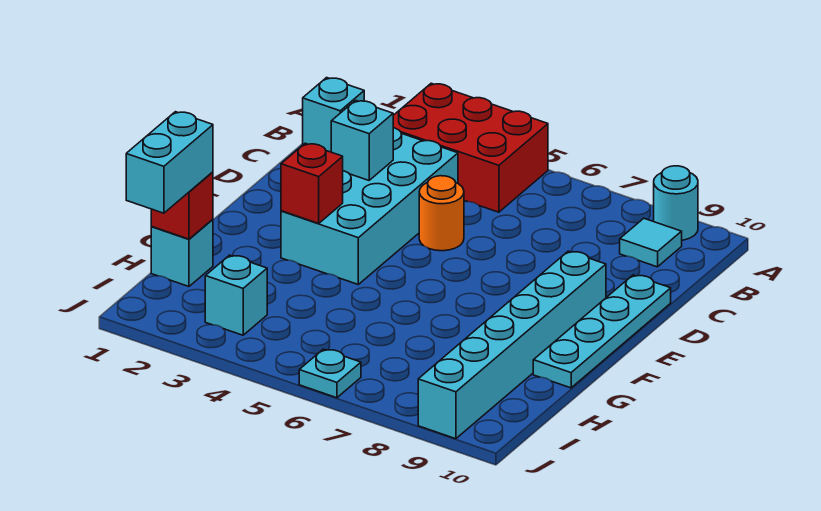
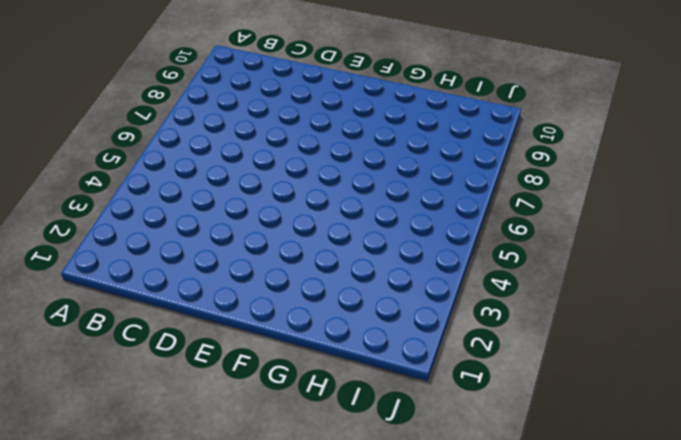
none -> red 2x3 brick [393,83,548,212]
none -> cyan 1x1 round brick [654,166,698,240]
none -> cyan 1x1 brick [303,78,364,152]

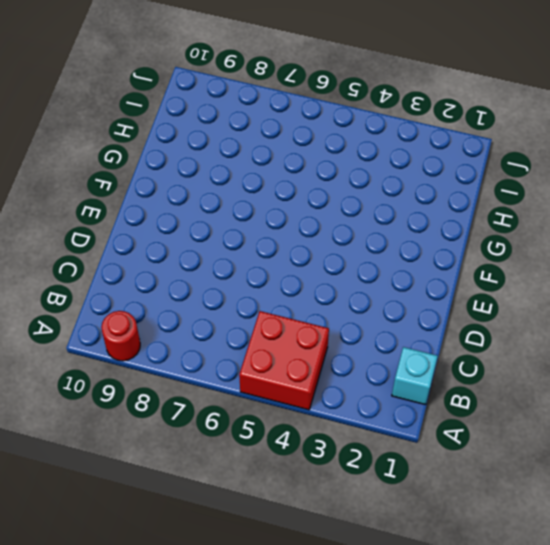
red 2x2 brick [239,311,329,410] -> red 2x3 brick [393,83,548,212]
red 1x1 round brick [101,311,140,361] -> cyan 1x1 round brick [654,166,698,240]
none -> cyan 1x1 tile [620,218,682,267]
none -> cyan 2x4 brick [281,128,458,284]
none -> orange 1x1 round brick [419,176,464,251]

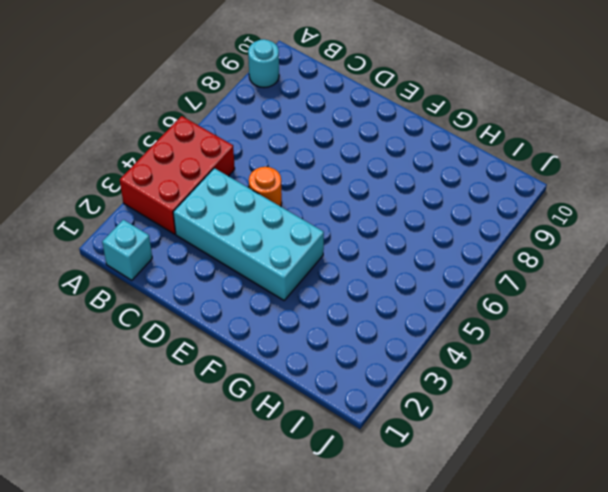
none -> cyan 1x1 tile [620,218,682,267]
none -> cyan 1x4 plate [533,275,671,388]
none -> cyan 1x6 brick [418,251,606,439]

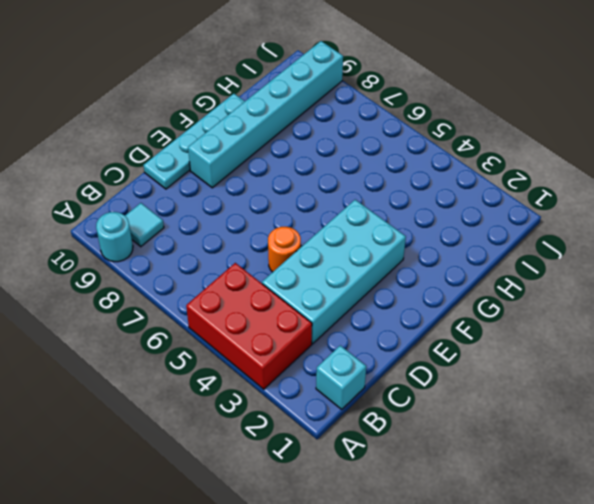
none -> cyan 1x1 brick [151,219,213,286]
none -> cyan 1x1 brick [205,255,267,335]
none -> cyan 1x1 plate [299,349,361,398]

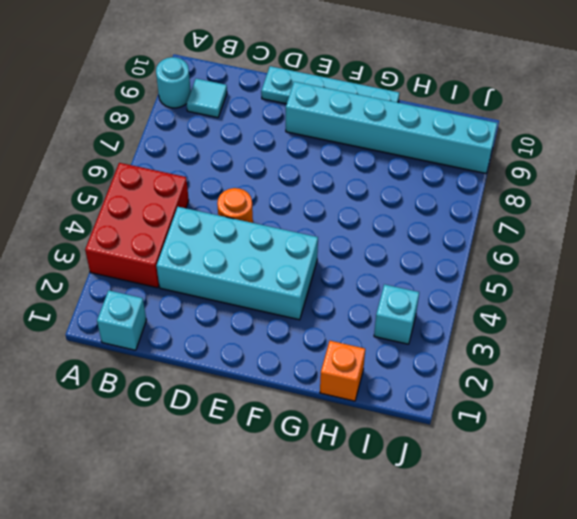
orange 1x1 brick [320,341,365,401] -> cyan 1x1 brick [151,219,213,286]
none -> cyan 1x1 plate [299,349,361,398]
none -> cyan 1x1 brick [331,100,393,180]
none -> red 1x1 brick [281,143,343,223]

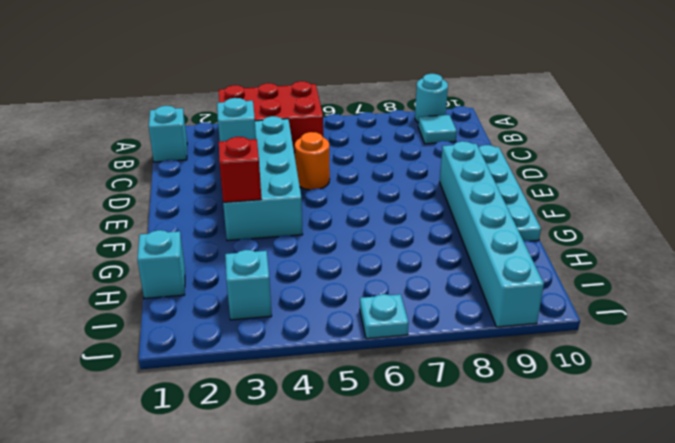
none -> red 1x1 brick [151,172,213,239]
none -> cyan 1x2 brick [126,112,213,213]

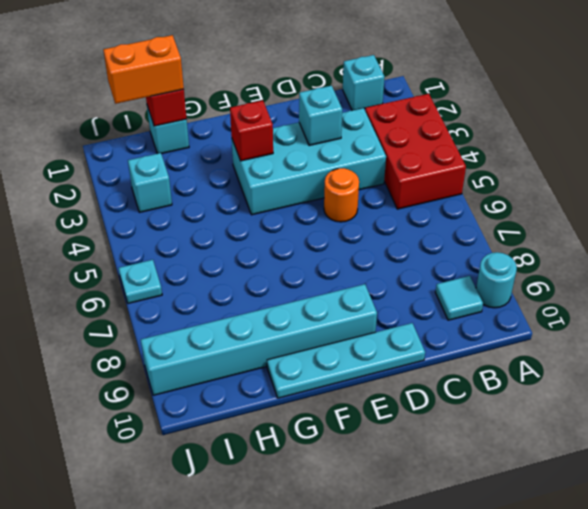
orange 1x2 brick [103,35,184,104] -> cyan 1x2 brick [126,112,213,213]

